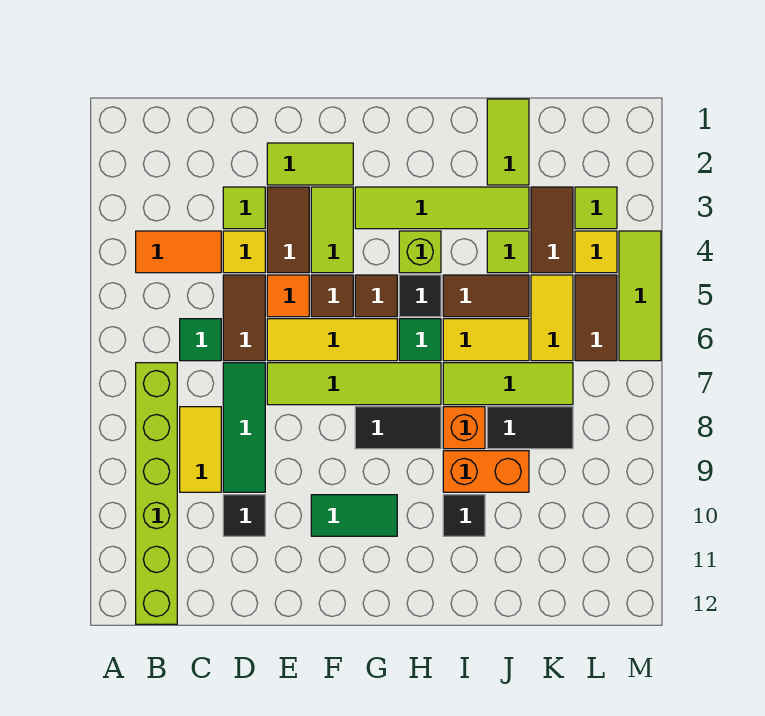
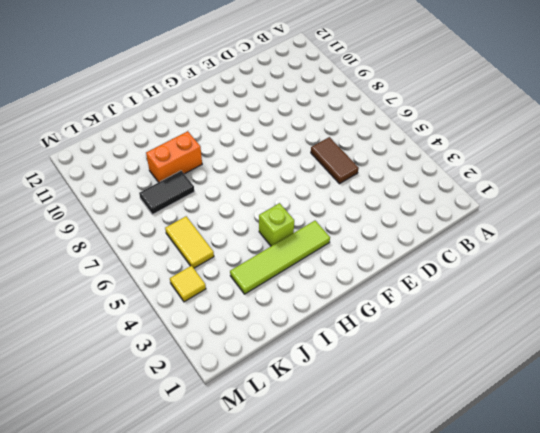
none -> orange 1x2 tile [136,231,221,273]
none -> lime 1x6 brick [136,363,177,624]
none -> green 1x1 tile [180,319,221,361]
none -> yellow 1x2 tile [180,407,221,492]

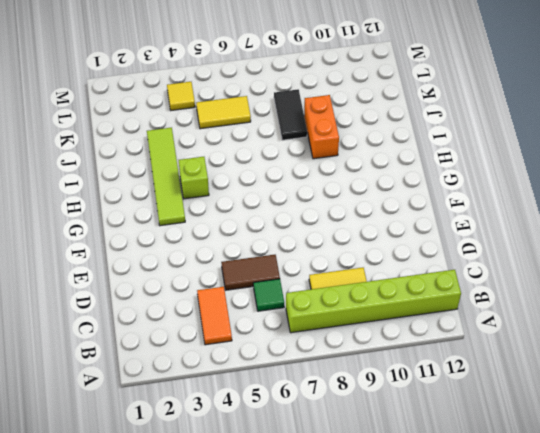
none -> lime 1x1 tile [223,187,265,229]
none -> yellow 1x1 tile [223,231,265,273]
none -> green 1x3 tile [223,363,265,492]
none -> black 1x1 tile [223,495,265,536]

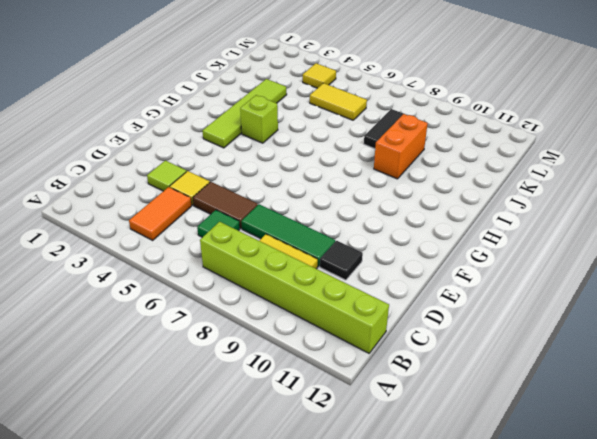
none -> lime 1x2 tile [267,143,353,185]
none -> brown 1x2 tile [267,187,309,273]
none -> orange 1x1 tile [267,275,309,317]
none -> yellow 1x3 tile [267,319,397,361]

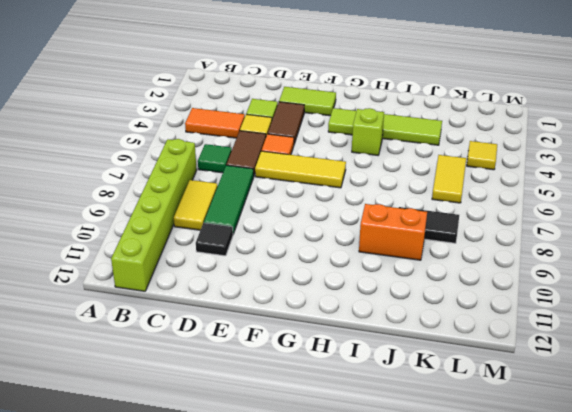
none -> lime 1x4 tile [267,363,441,405]
none -> lime 1x2 tile [311,187,353,273]
none -> brown 1x1 tile [311,275,353,317]
none -> green 1x2 tile [311,495,397,536]

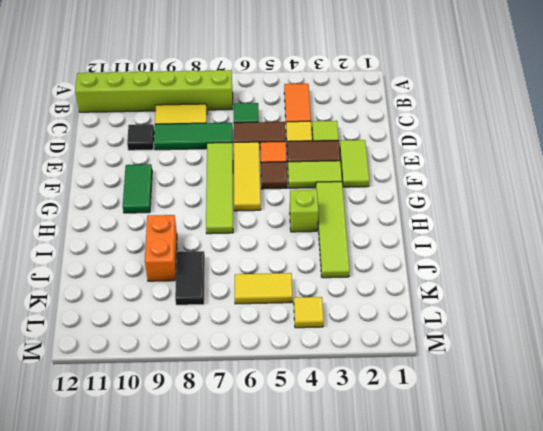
none -> brown 1x1 tile [355,275,397,317]
none -> black 1x2 tile [355,407,441,449]
none -> black 1x1 tile [399,275,441,317]
none -> green 1x1 tile [399,319,441,361]

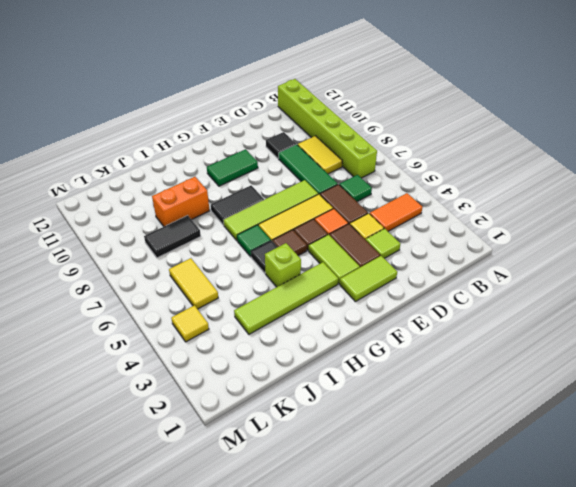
none -> brown 1x2 tile [443,275,529,317]
none -> yellow 1x2 tile [443,319,529,361]
none -> lime 1x3 tile [443,363,573,405]
none -> orange 1x1 brick [443,407,485,449]

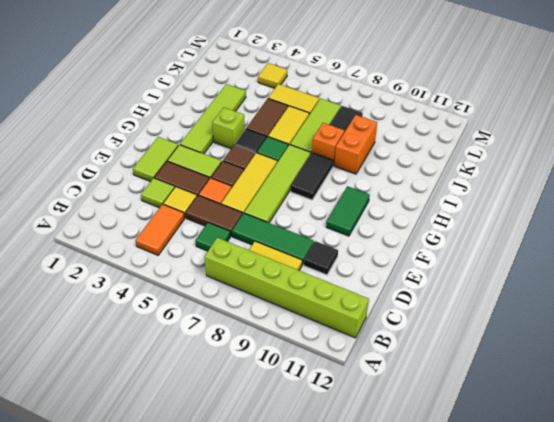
none -> black 1x1 tile [443,495,485,536]
none -> lime 1x2 tile [487,99,529,185]
none -> lime 1x1 tile [487,231,529,273]
none -> brown 1x2 tile [531,187,573,273]

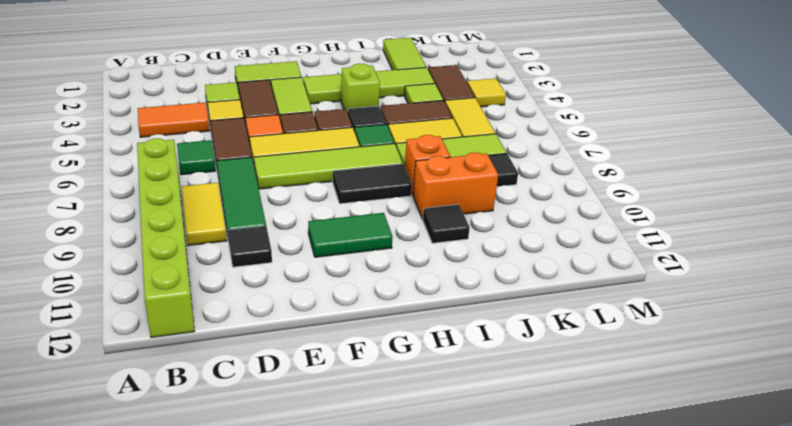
none -> lime 1x1 tile [575,187,617,229]
none -> brown 1x2 tile [575,275,617,361]
none -> lime 1x3 tile [619,231,661,361]

